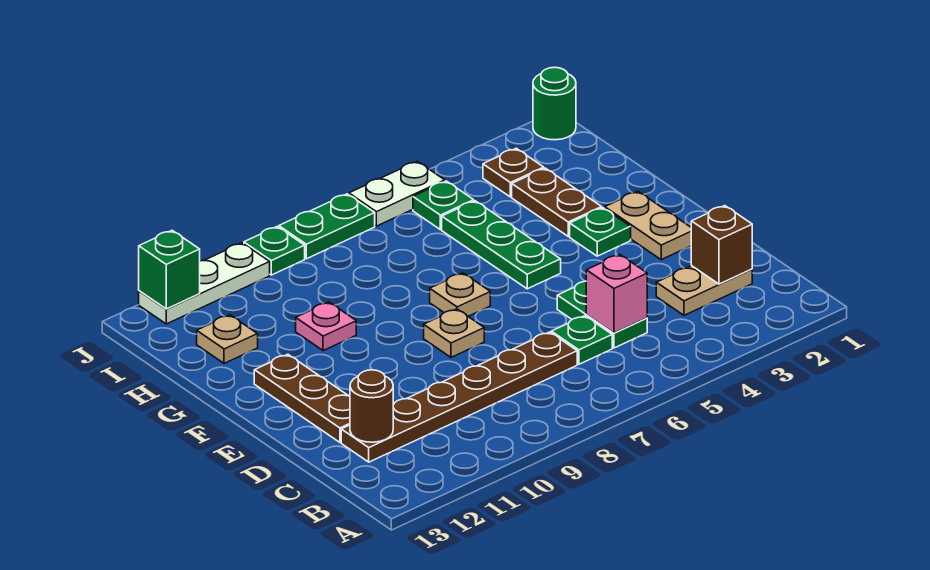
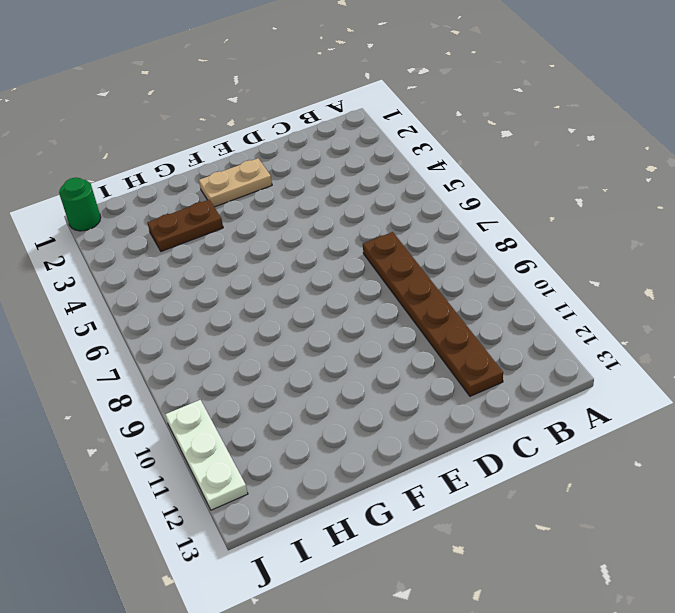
none -> tan 1x2 plate [656,266,752,315]
none -> green 1x2 plate [557,281,647,348]
none -> green 1x1 plate [551,316,612,364]

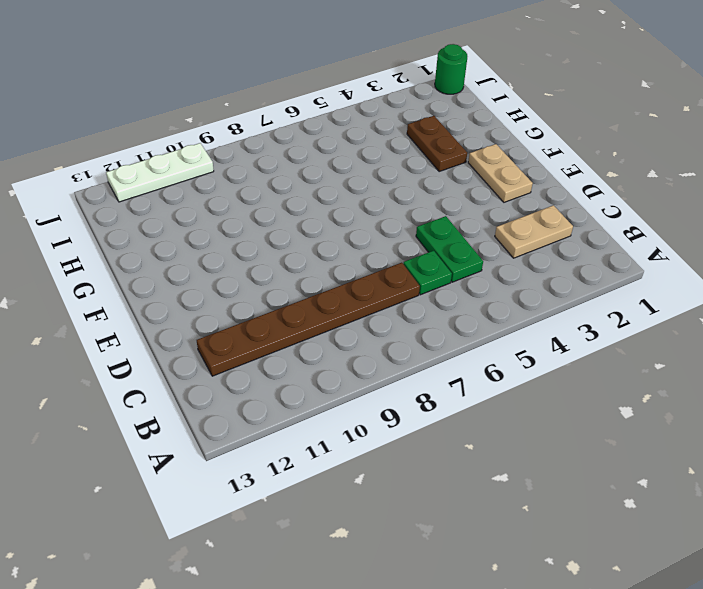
none -> brown 1x3 plate [254,354,350,442]
none -> tan 1x1 plate [424,309,484,357]
none -> green 1x1 plate [570,208,631,256]

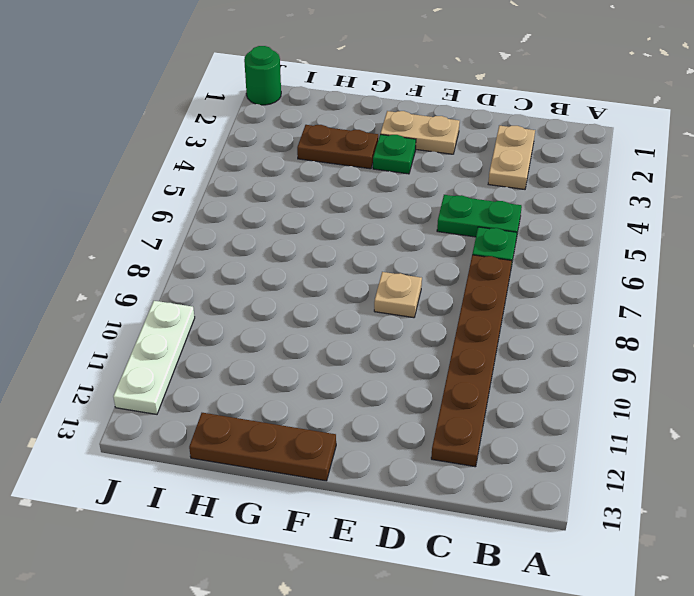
brown 1x3 plate [189,413,336,481] -> brown 1x3 plate moved to [254,354,350,442]
none -> green 1x3 plate [442,201,561,289]
none -> tan 1x1 plate [430,273,490,316]
none -> pink 1x1 plate [296,302,356,351]

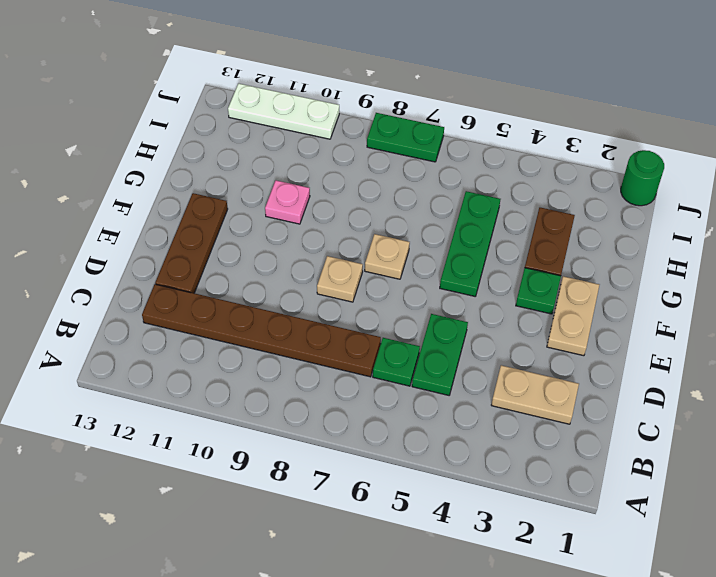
none -> tan 1x1 plate [197,315,258,363]
none -> brown 1x1 plate [483,148,544,197]
none -> green 1x1 plate [413,181,474,230]

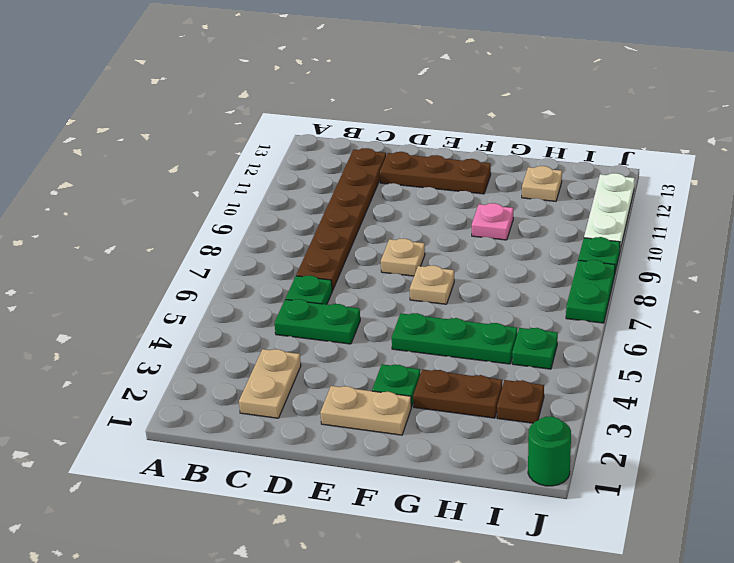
none -> white 1x2 plate [349,161,445,226]
none -> brown 1x1 brick [691,206,752,284]
none -> pink 1x1 brick [586,254,647,333]

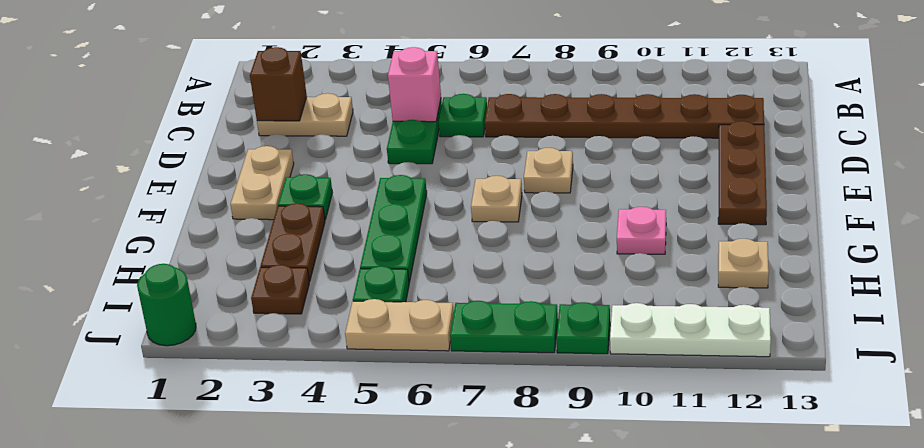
tan 1x2 plate [345,299,454,351] -> white 1x2 plate [349,161,445,226]
none -> brown 1x1 round brick [350,370,393,442]
none -> green 1x1 brick [139,231,200,309]

